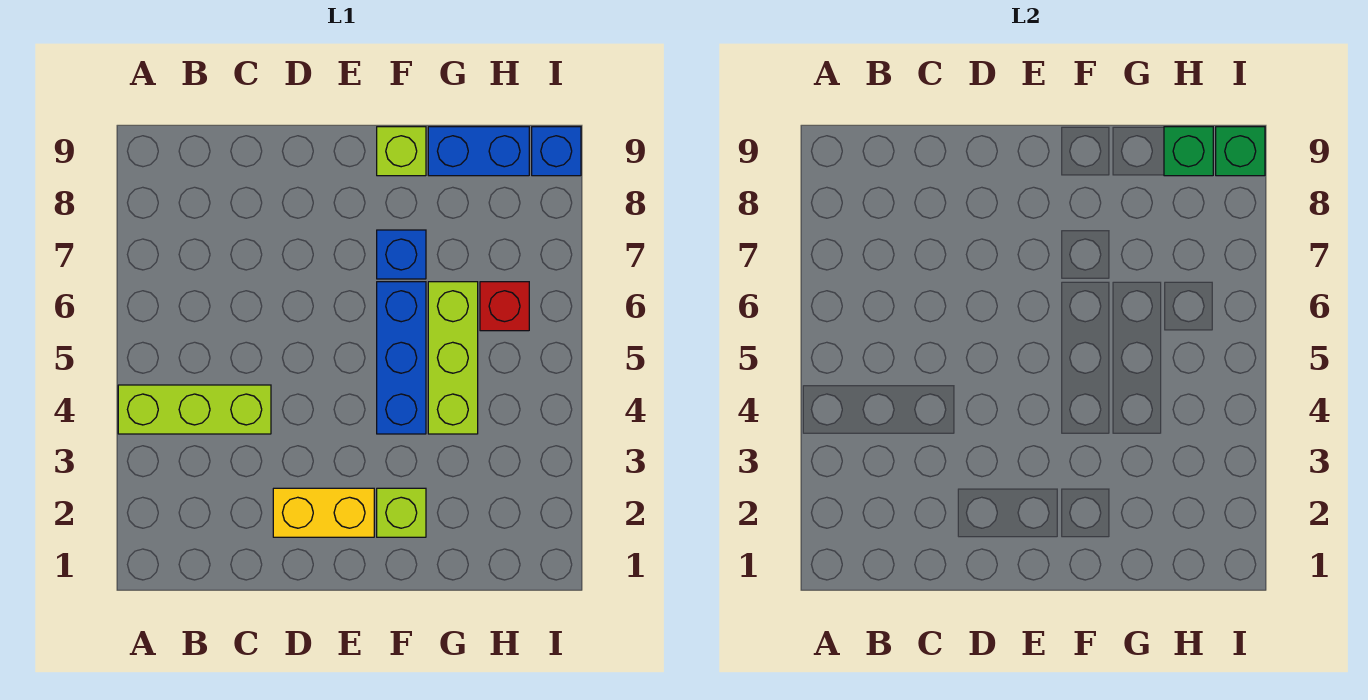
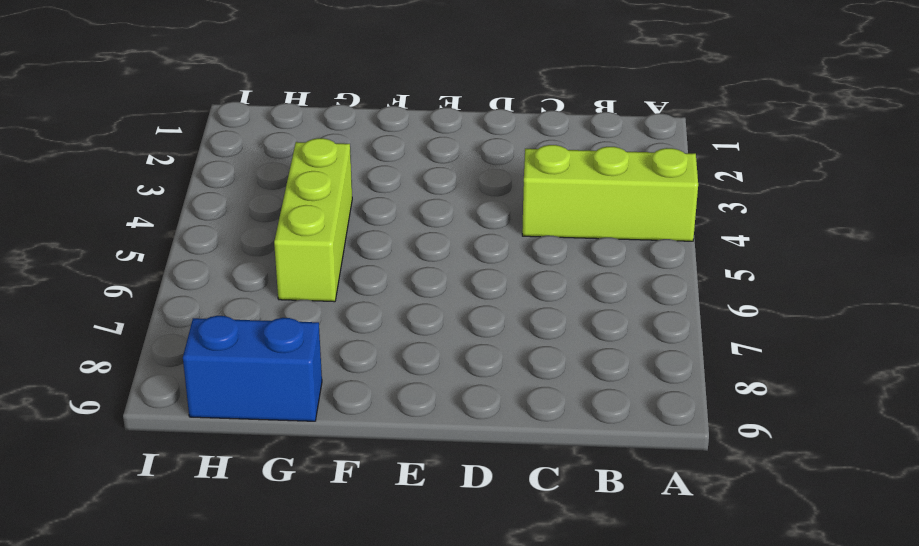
none -> yellow 1x2 brick [273,488,374,537]
none -> lime 1x1 brick [377,488,426,537]
none -> blue 1x3 brick [377,282,426,434]

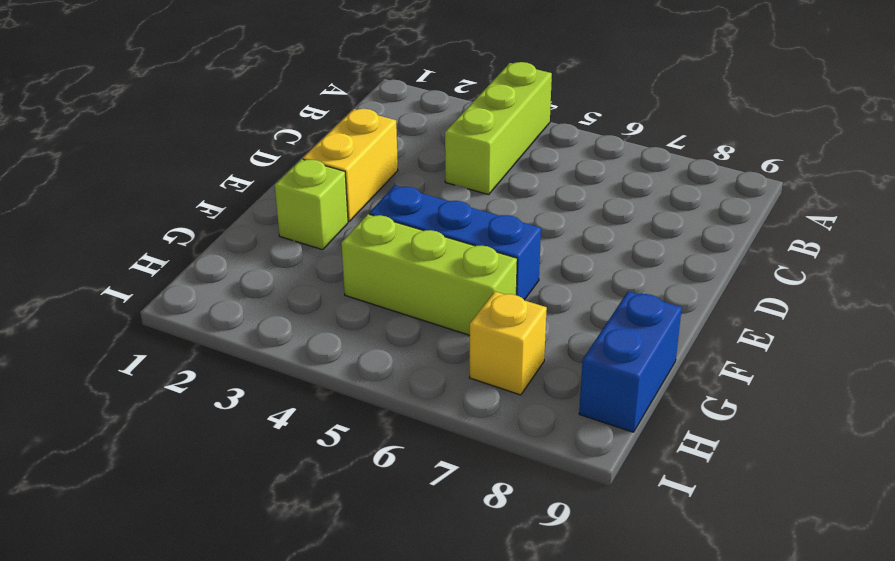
yellow 1x1 brick [469,292,547,395] -> none
none -> blue 1x1 brick [377,230,426,279]
none -> lime 1x1 brick [377,127,426,176]
none -> red 1x1 brick [480,282,529,331]

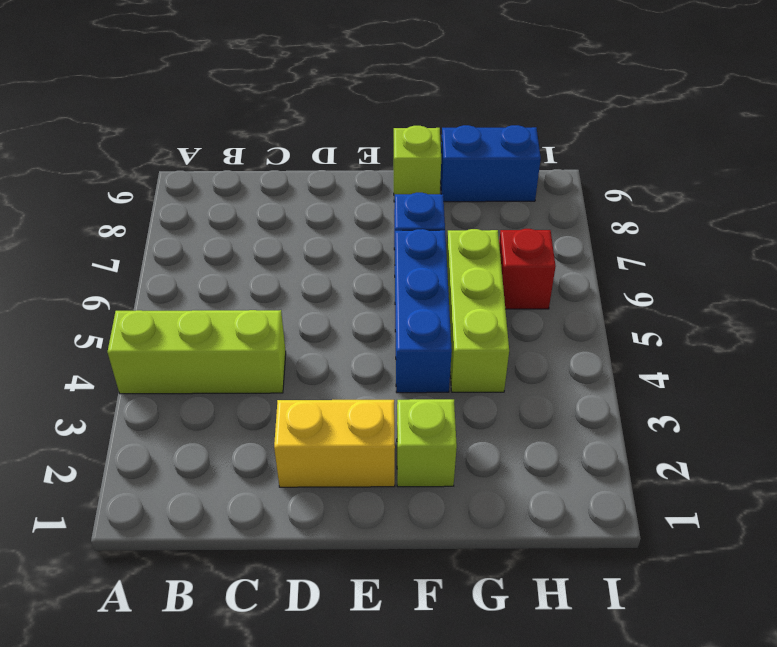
none -> blue 1x1 brick [532,127,581,176]
none -> green 1x1 brick [1164,127,1213,176]
none -> green 1x1 brick [1216,127,1265,176]

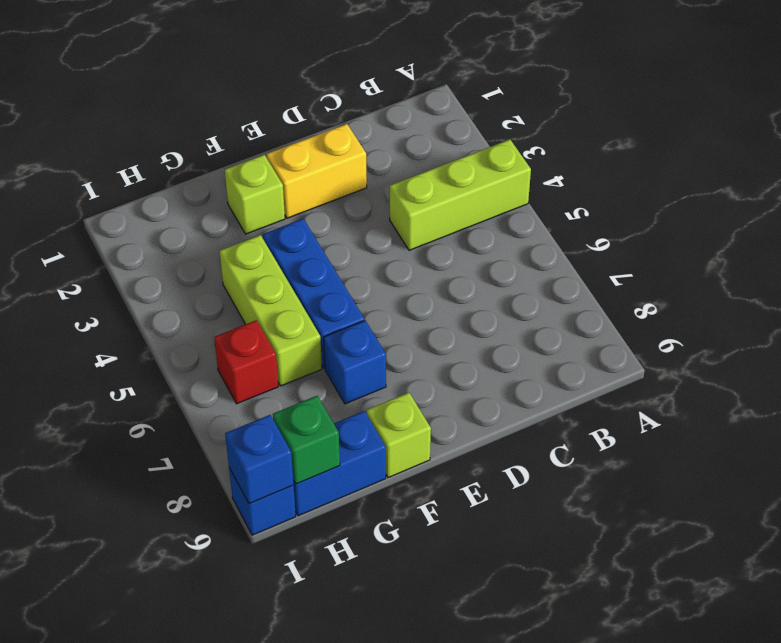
blue 1x1 brick [225,415,294,504] -> green 1x1 brick [1216,127,1265,176]

